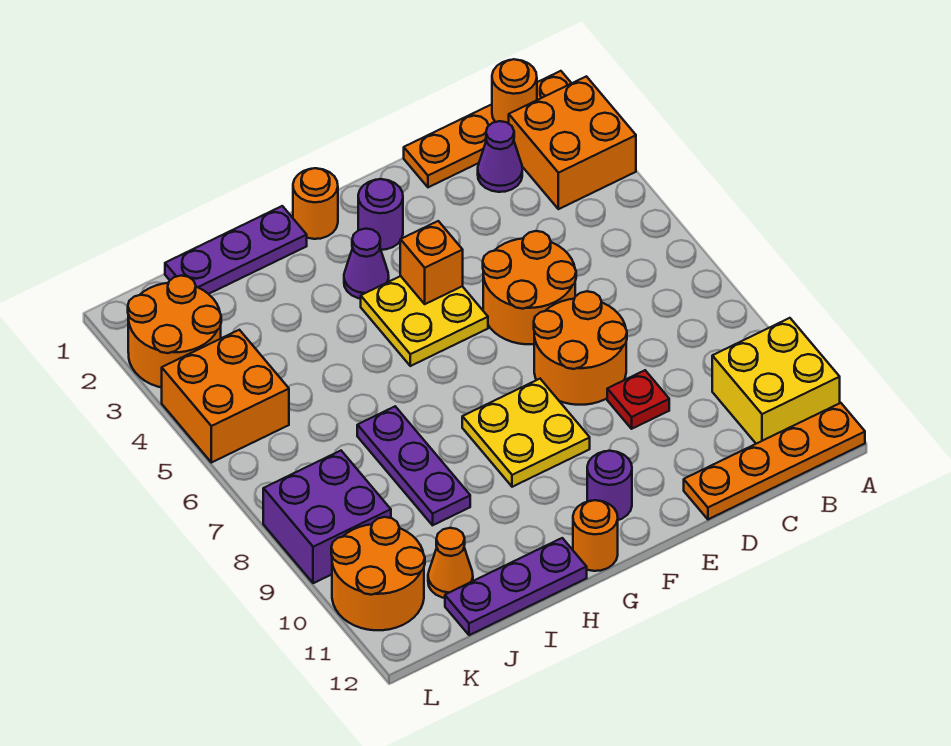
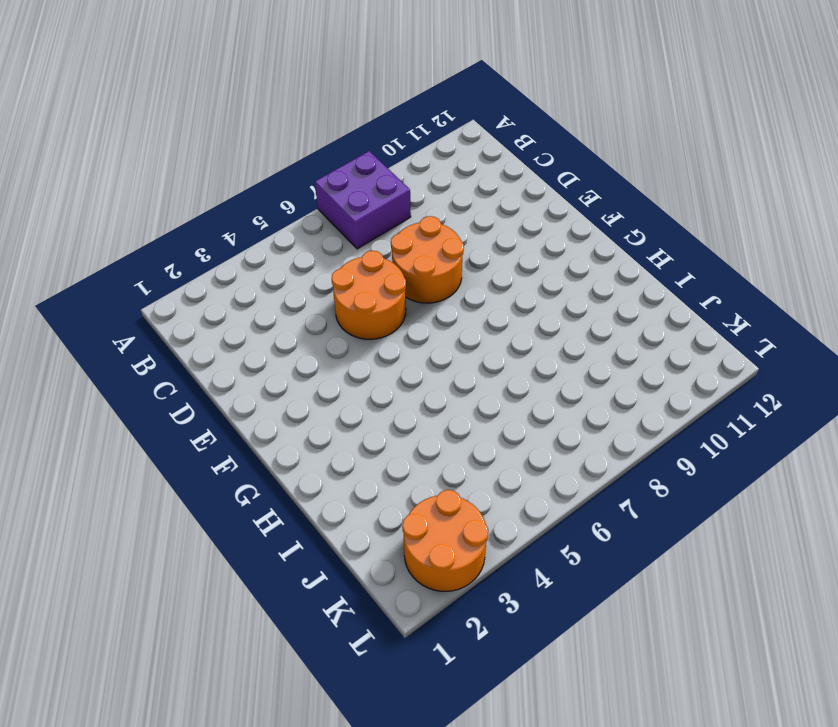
purple 2x2 brick [315,151,411,249] -> purple 2x2 brick moved to [263,451,391,583]
none -> orange 1x4 plate [404,71,572,187]
none -> orange 2x2 brick [509,76,636,209]
none -> yellow 2x2 brick [712,318,840,444]

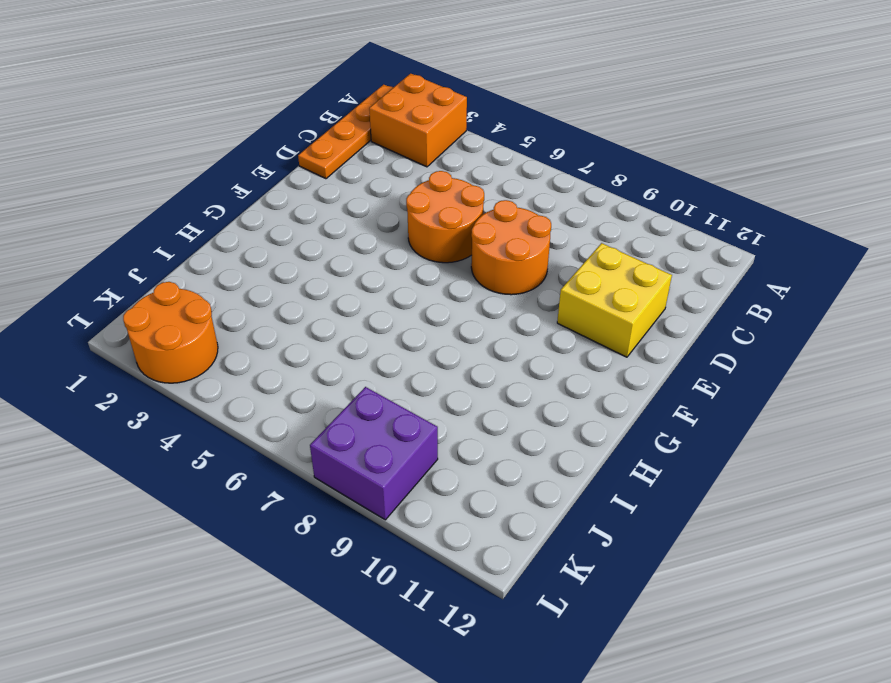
yellow 2x2 brick [557,243,672,357] -> yellow 2x2 brick moved to [712,318,840,444]
none -> orange 1x4 plate [684,403,865,519]
none -> purple 1x1 cone [478,121,522,192]
none -> red 1x1 plate [607,370,669,429]

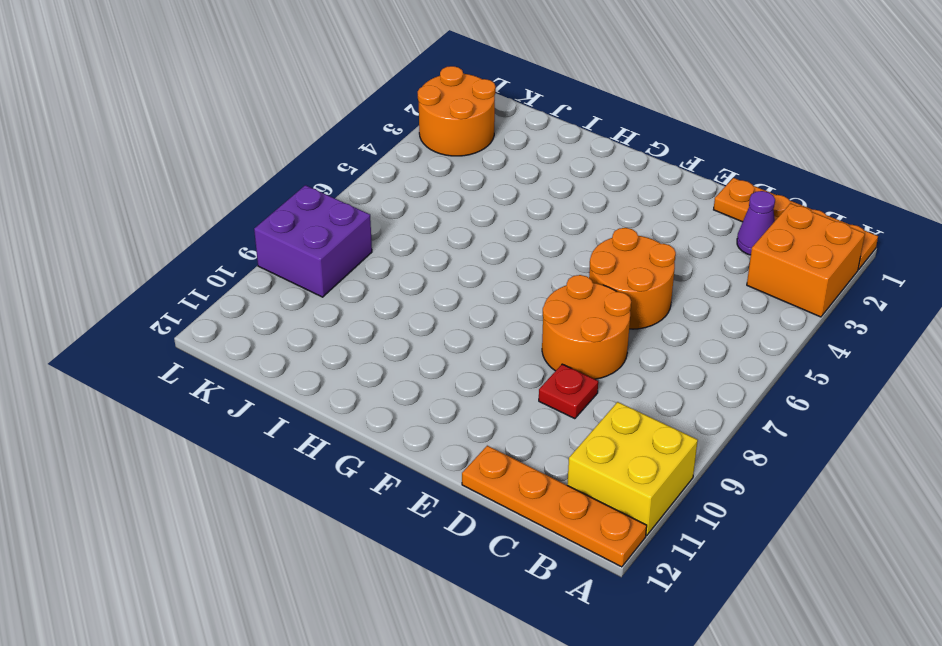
none -> purple 1x1 round brick [358,179,403,250]
none -> yellow 2x2 plate [361,276,488,366]
none -> yellow 2x2 plate [462,379,590,487]

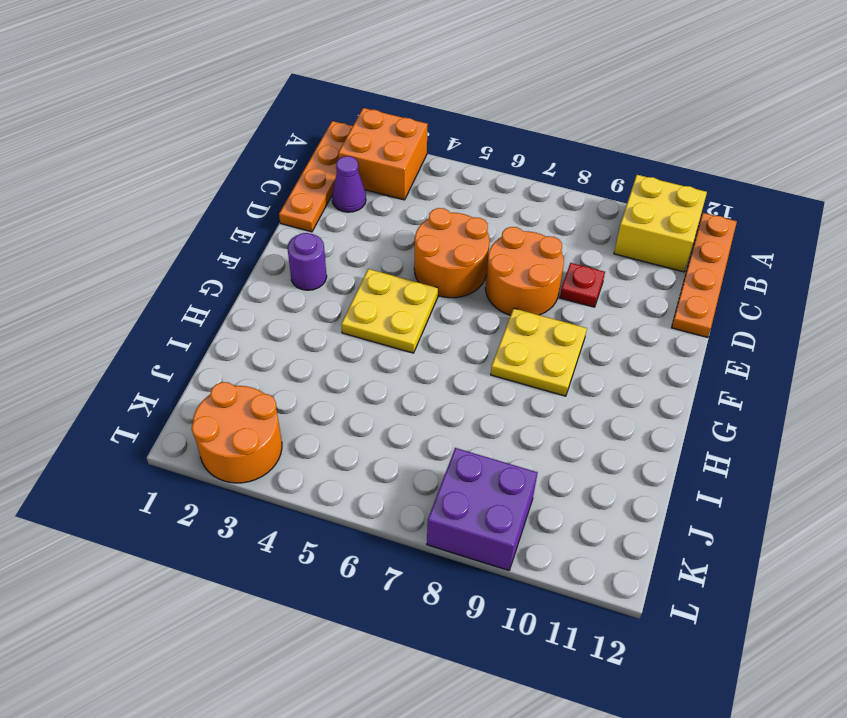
none -> purple 1x1 round brick [587,451,632,520]
none -> orange 1x1 round brick [293,168,338,239]
none -> purple 1x1 cone [344,229,389,299]

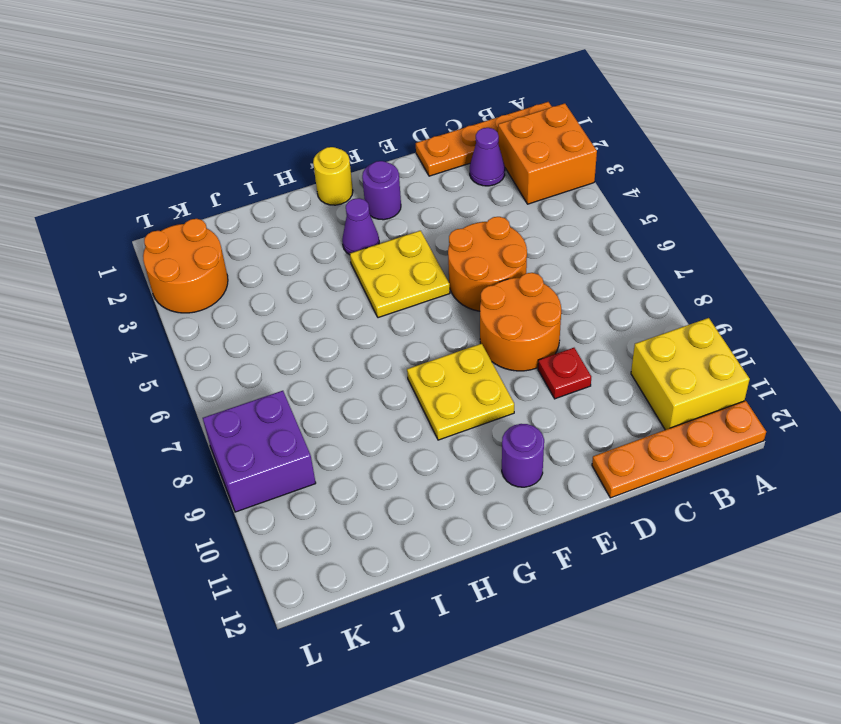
yellow 1x1 round brick [313,147,353,205] -> orange 1x1 round brick [293,168,338,239]
none -> orange 1x1 round brick [573,500,618,571]
none -> purple 1x3 plate [165,206,307,294]
none -> purple 1x3 plate [445,538,587,635]

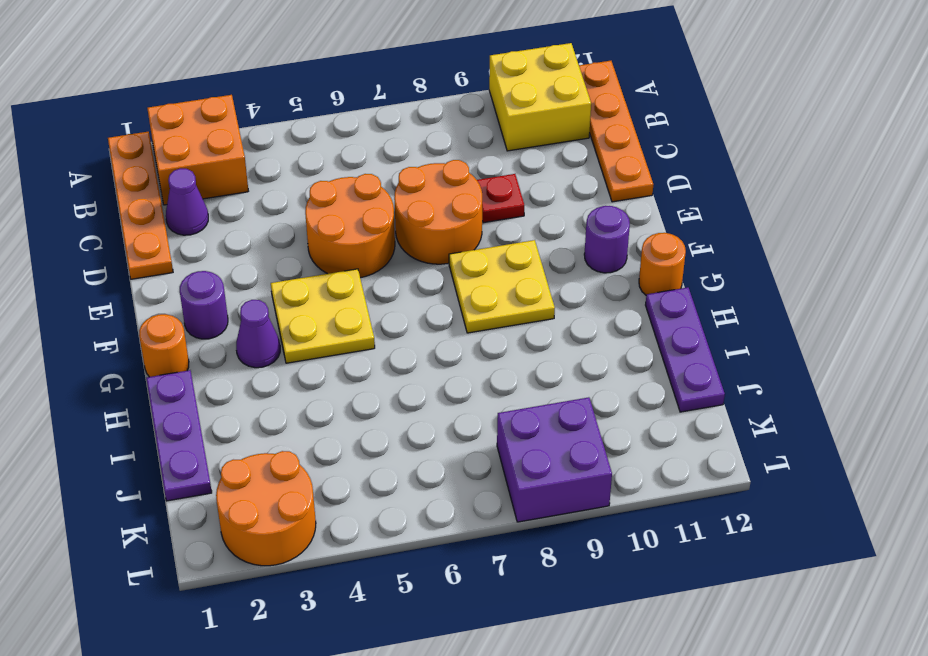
none -> purple 1x3 plate [357,406,470,525]
none -> orange 1x1 cone [428,528,473,598]
none -> orange 2x2 brick [162,330,289,463]

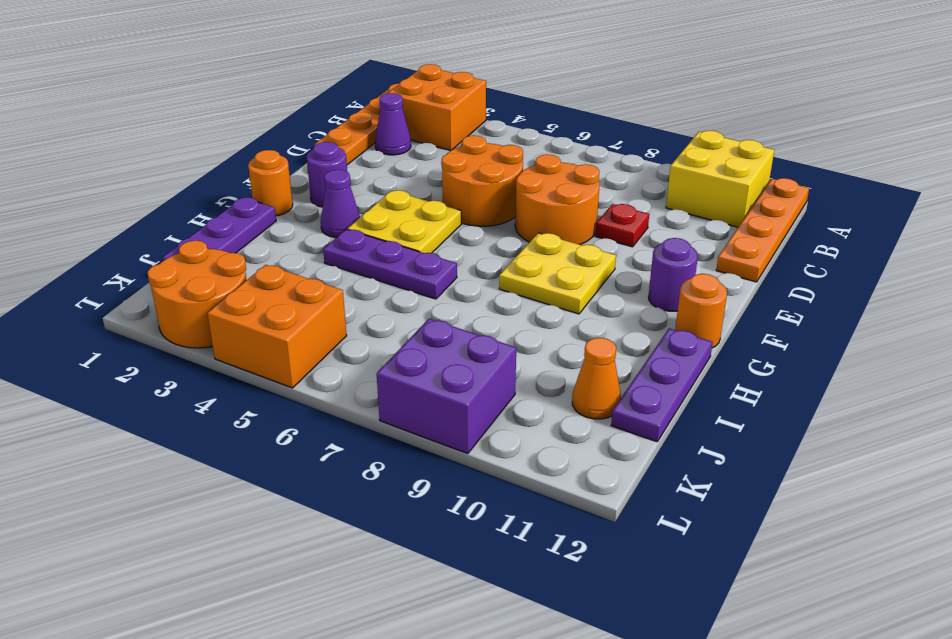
purple 1x3 plate [323,229,457,299] -> purple 1x3 plate moved to [357,406,470,525]
none -> orange 2x2 round brick [331,517,425,630]
none -> orange 1x1 round brick [492,59,537,124]
none -> orange 1x1 brick [400,221,463,304]

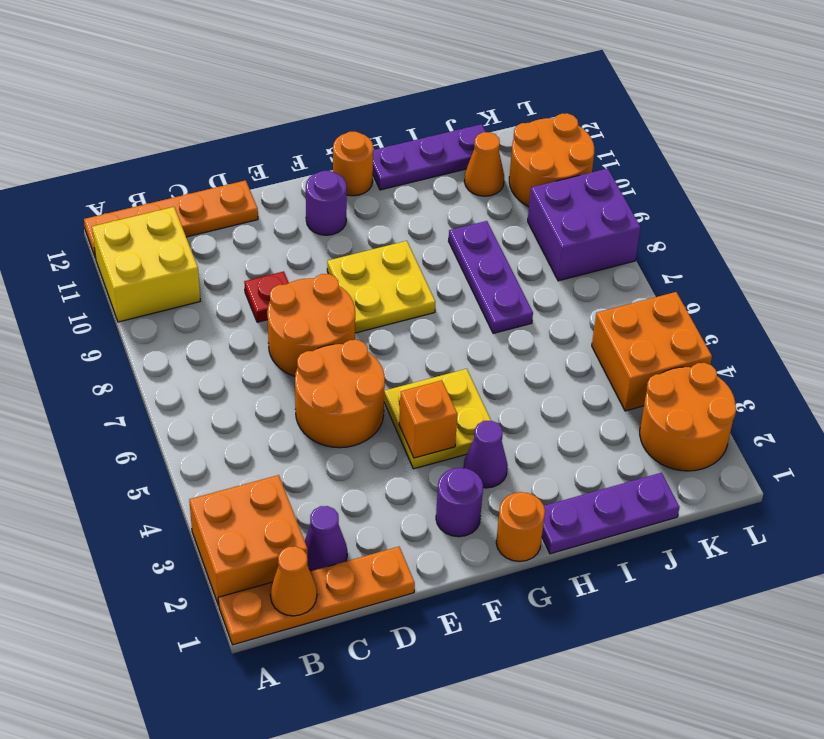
orange 1x1 cone [270,546,317,616] -> orange 1x1 round brick [492,59,537,124]

